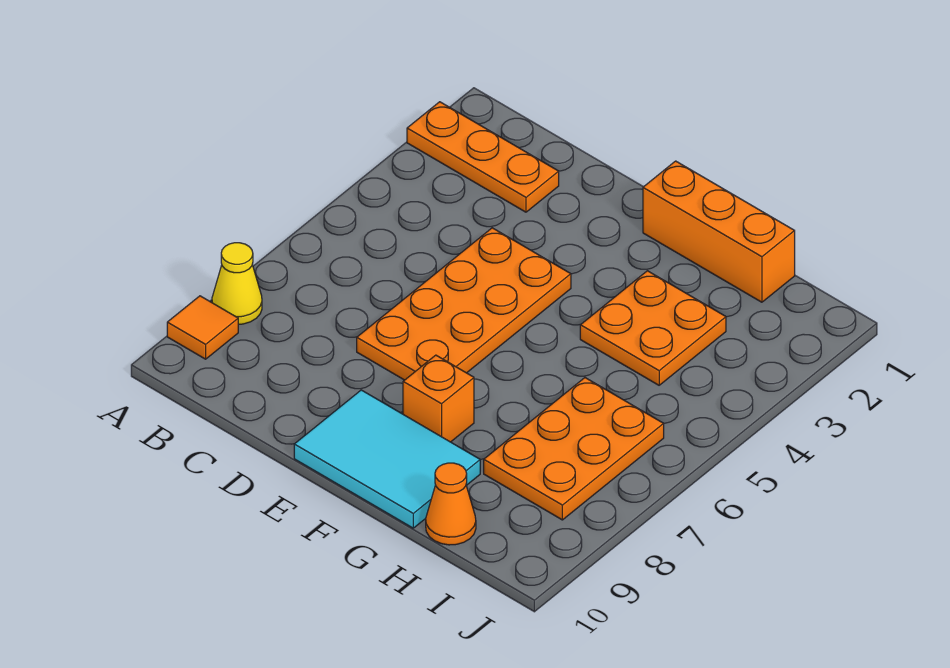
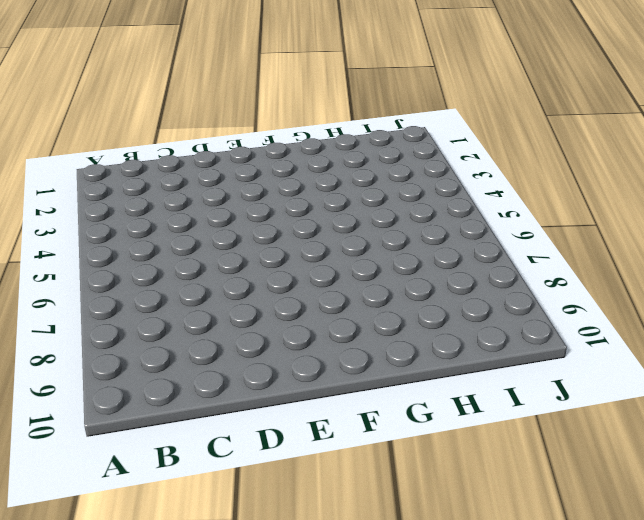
none -> orange 1x3 plate [407,102,559,212]
none -> yellow 1x1 cone [212,243,262,324]

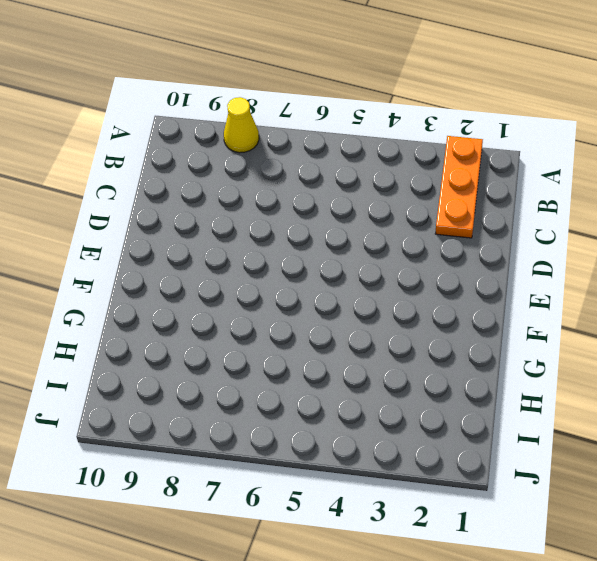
none -> orange 1x1 tile [167,296,238,359]
none -> orange 2x4 plate [357,228,571,380]

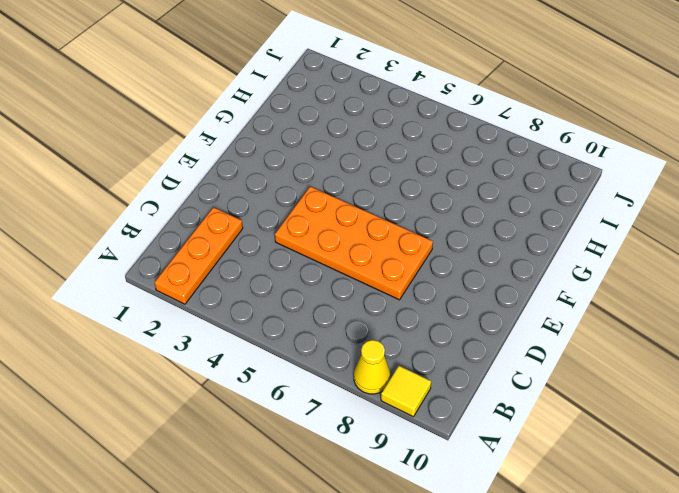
yellow 1x1 tile [381,366,431,417] -> orange 1x1 tile [167,296,238,359]
none -> cyan 2x3 tile [294,390,480,528]
none -> orange 1x3 brick [643,161,795,302]

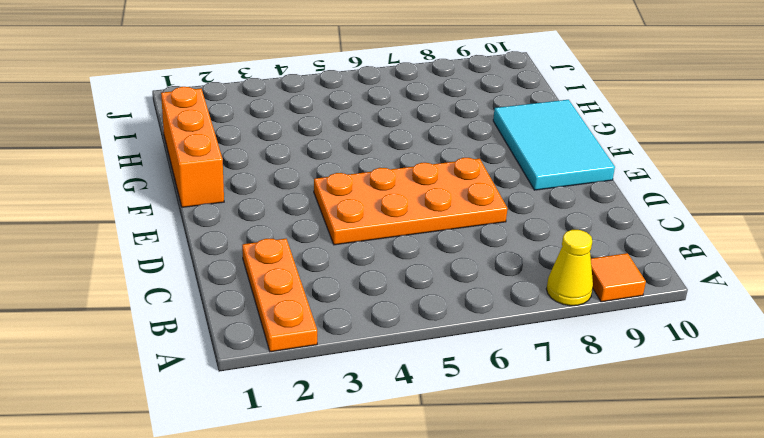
none -> orange 1x1 brick [403,355,474,442]
none -> orange 2x2 plate [580,271,726,385]

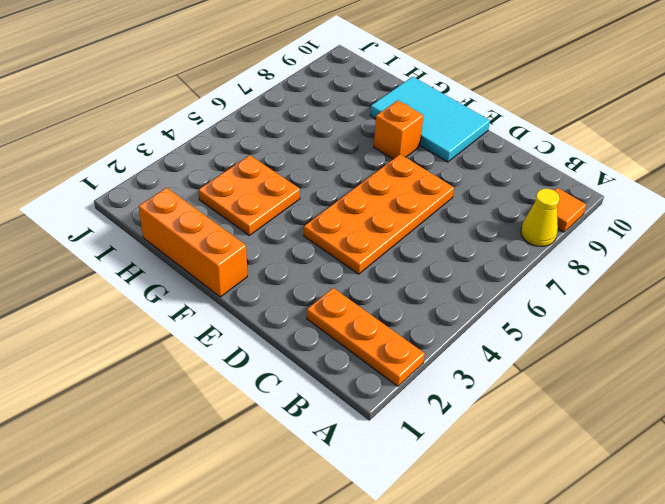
none -> orange 2x3 plate [484,378,664,520]
none -> orange 1x1 cone [426,463,476,545]

